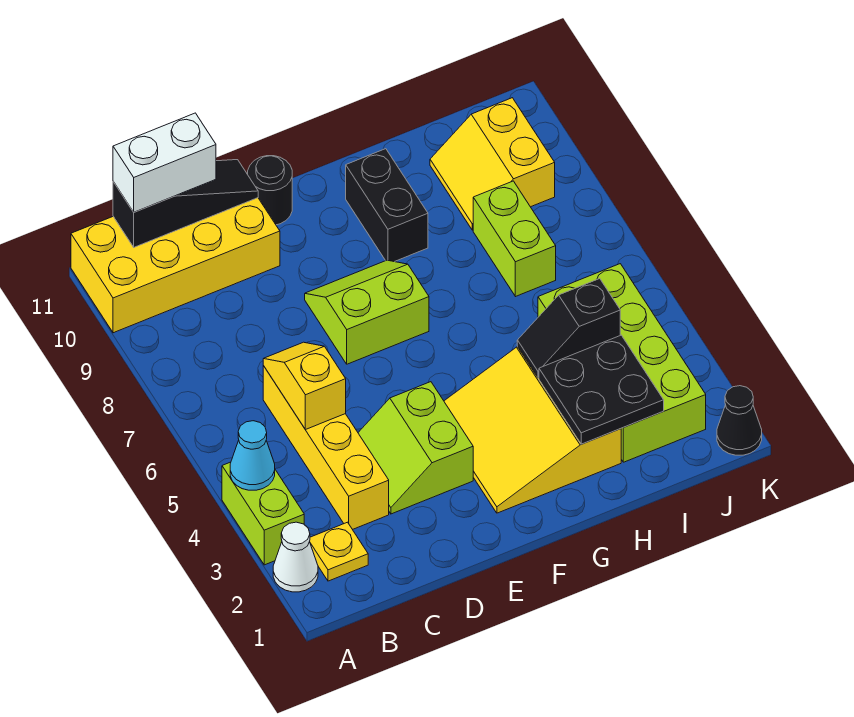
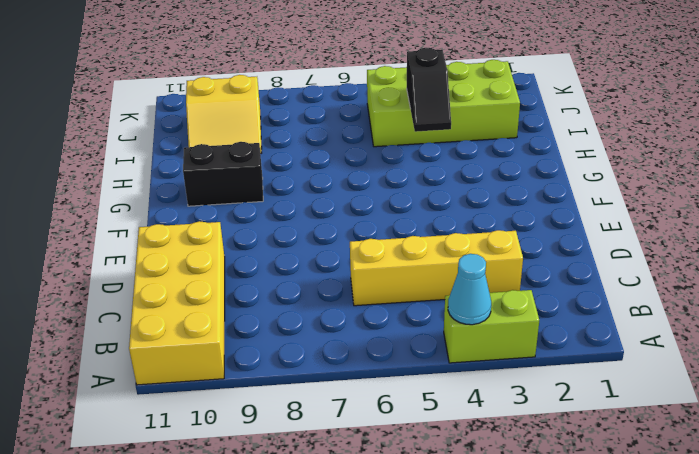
none -> white 1x1 cone [273,522,318,592]
none -> yellow 1x1 plate [310,522,368,581]
none -> lime 2x2 slope [358,382,473,514]

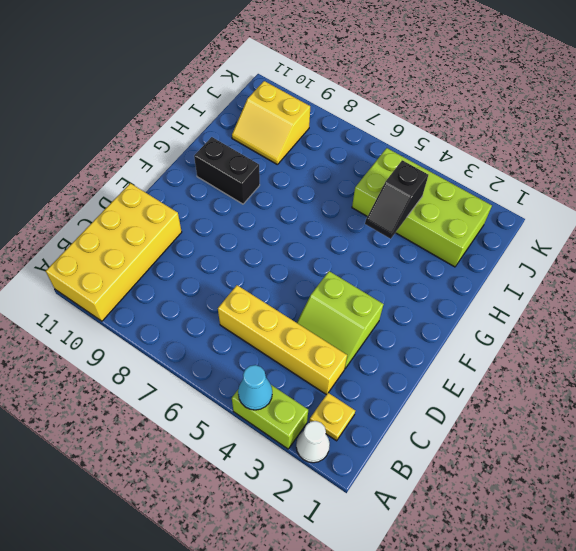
none -> lime 2x2 slope [305,260,429,364]
none -> black 1x1 round brick [248,156,292,225]
none -> yellow 3x3 slope [444,347,621,513]

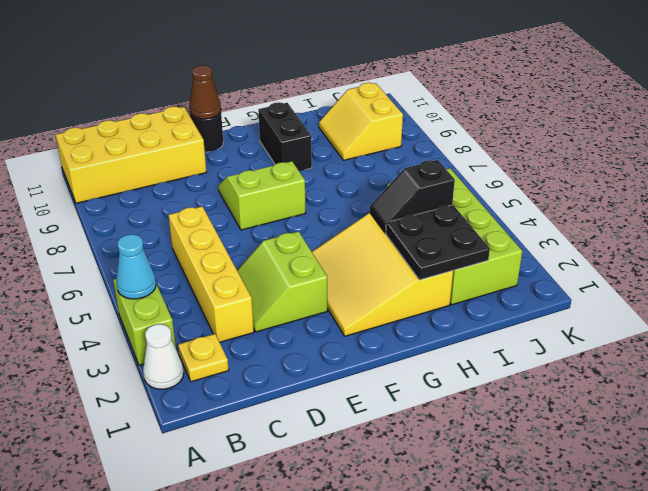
brown 1x1 cone [189,65,221,119] -> none
none -> lime 1x2 brick [473,181,556,297]
none -> black 1x1 cone [717,386,762,455]
none -> black 1x3 slope [113,160,258,247]

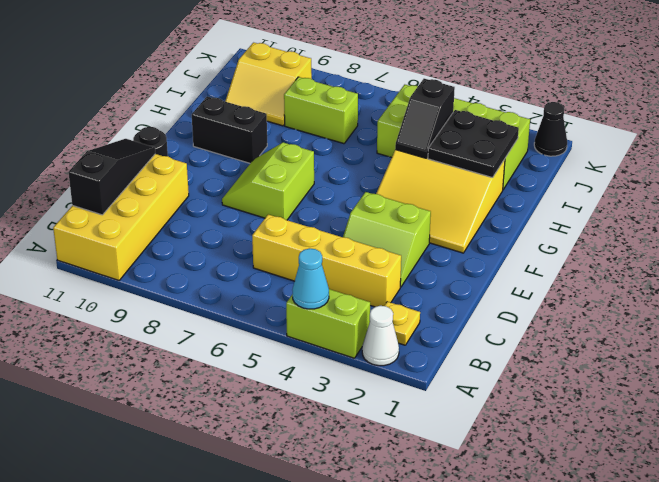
none -> yellow 1x2 slope [263,342,346,430]
none -> white 1x2 brick [113,113,216,212]

